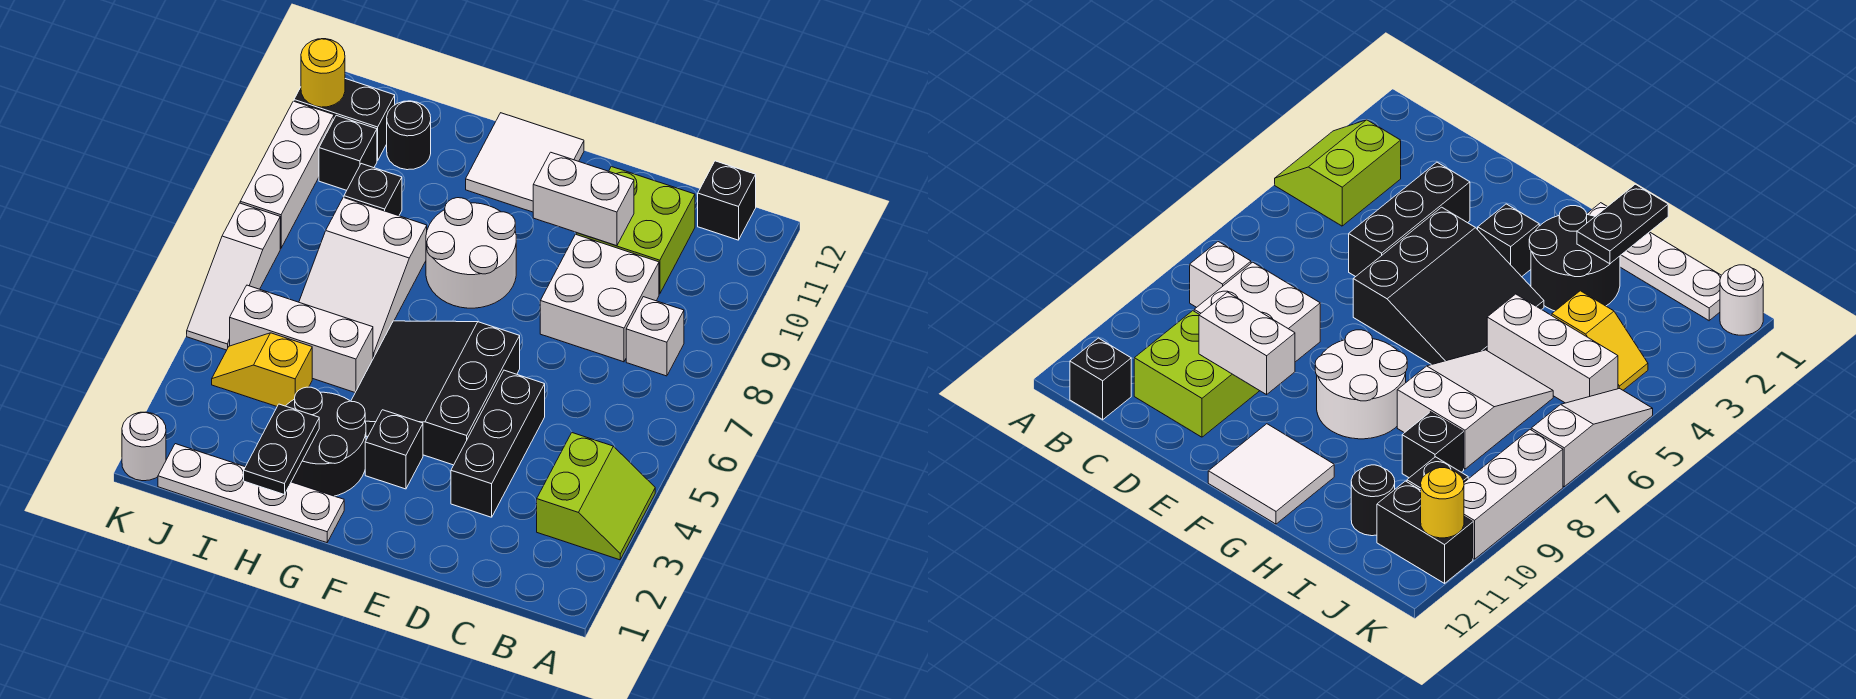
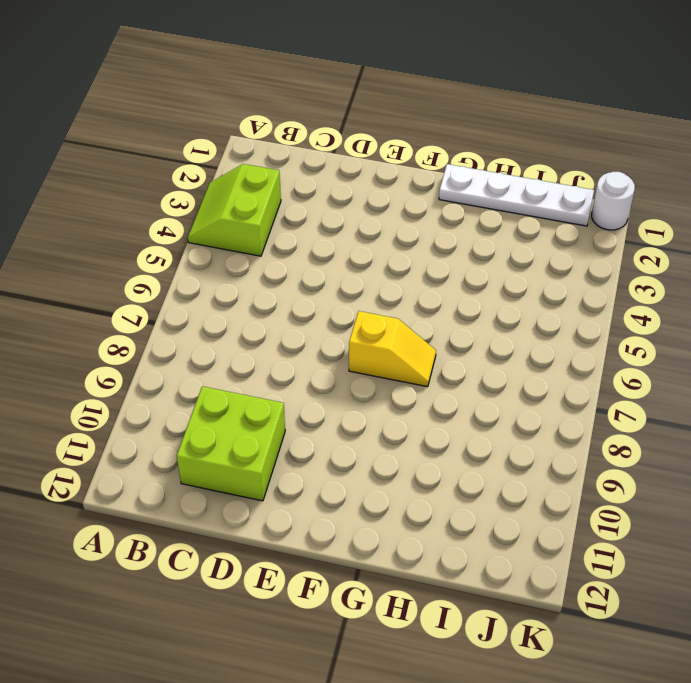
yellow 1x2 slope [349,311,436,387] -> yellow 1x2 slope moved to [212,333,312,406]
none -> white 1x1 brick [626,297,684,376]
none -> black 1x1 brick [698,161,756,240]
none -> white 2x2 brick [540,234,659,362]

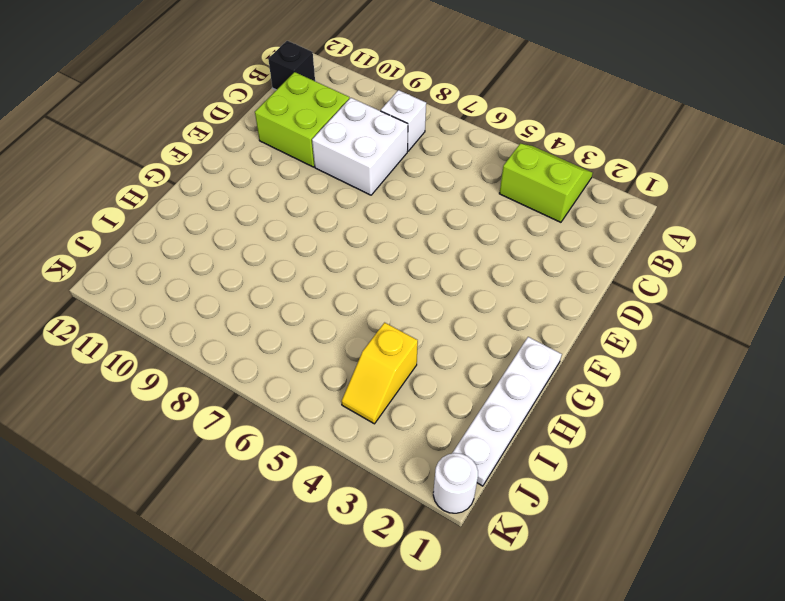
none -> black 1x3 brick [451,370,545,517]
none -> black 3x3 slope [351,321,520,465]
none -> black 1x1 brick [365,410,423,489]

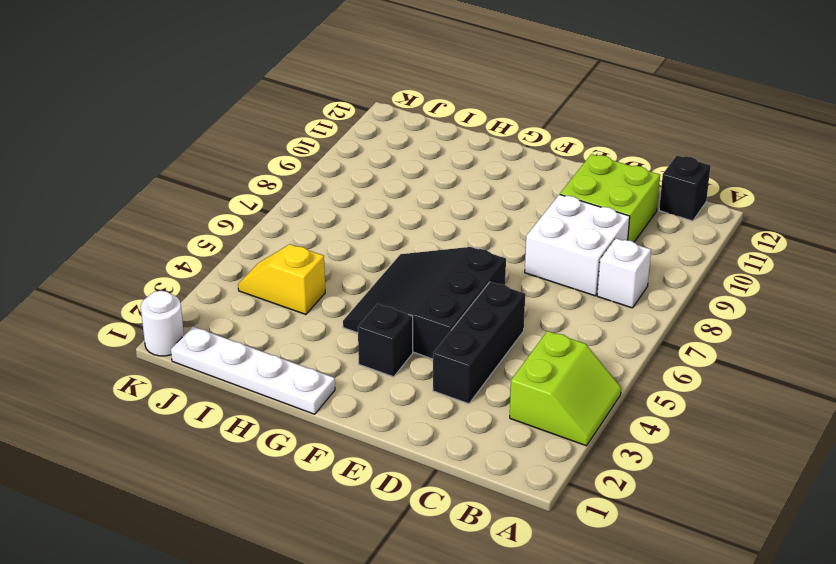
none -> white 2x2 round brick [426,198,516,308]
none -> white 2x2 tile [466,113,584,212]
none -> black 2x2 round brick [286,387,366,496]

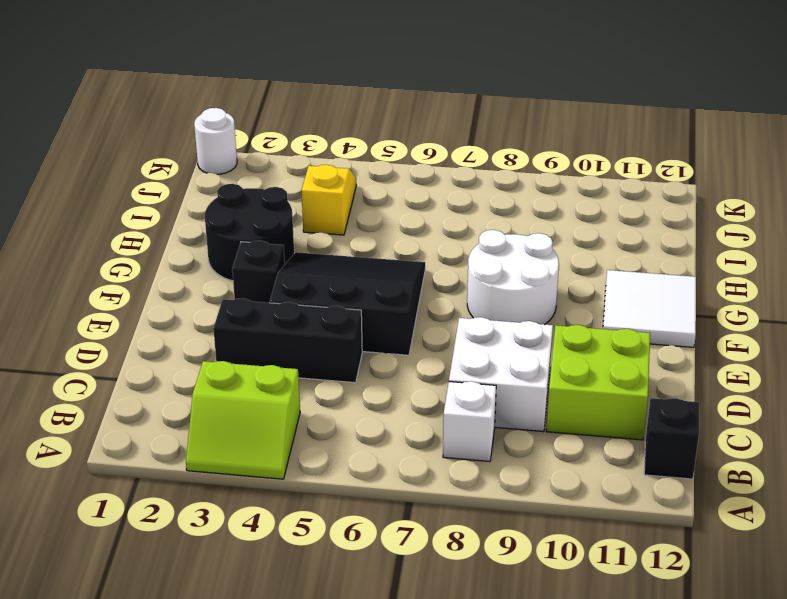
none -> white 1x4 plate [158,444,344,543]
none -> white 1x3 brick [230,285,373,392]
none -> white 2x3 slope [299,198,427,358]

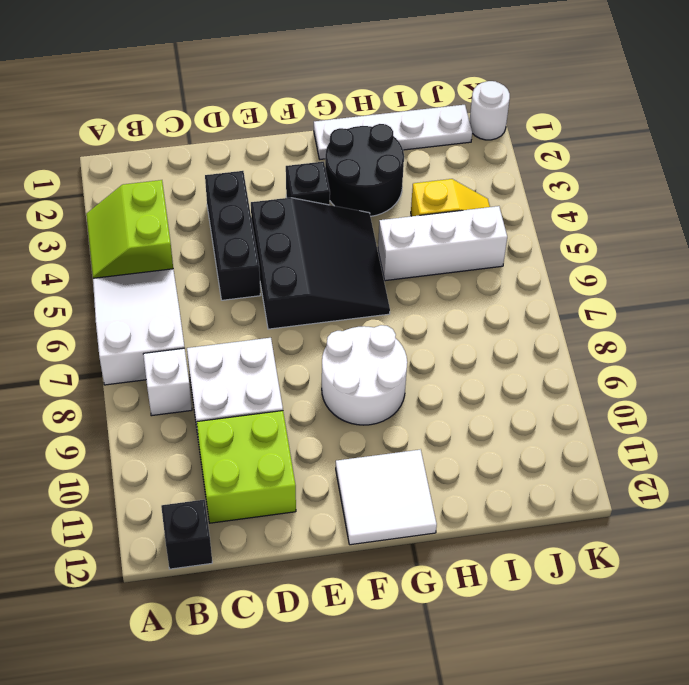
white 2x3 slope [93,269,185,385] -> white 2x3 slope moved to [299,198,427,358]
none -> black 1x1 brick [344,164,402,216]
none -> black 1x1 round brick [387,101,431,170]
none -> black 1x1 brick [319,115,377,190]

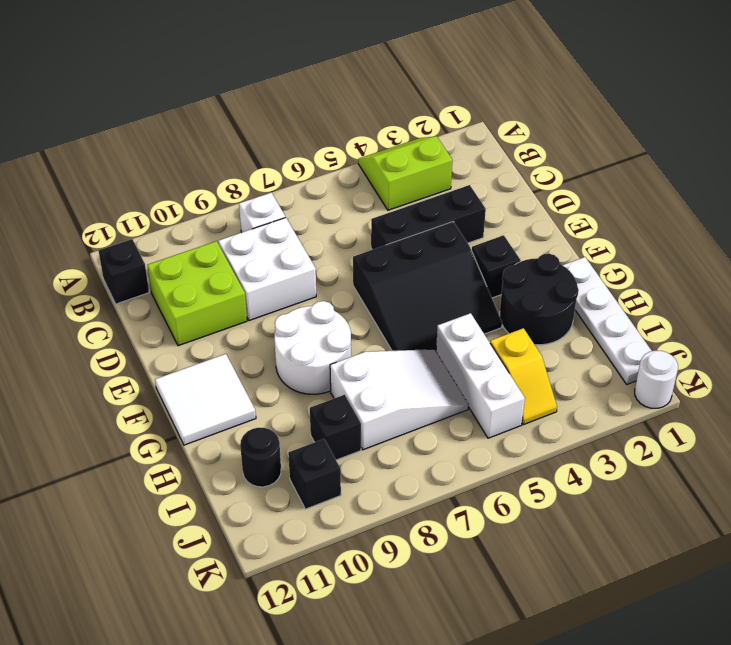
none -> black 1x2 brick [294,79,395,161]
none -> white 1x3 slope [187,203,280,350]
none -> white 1x3 brick [240,101,334,248]

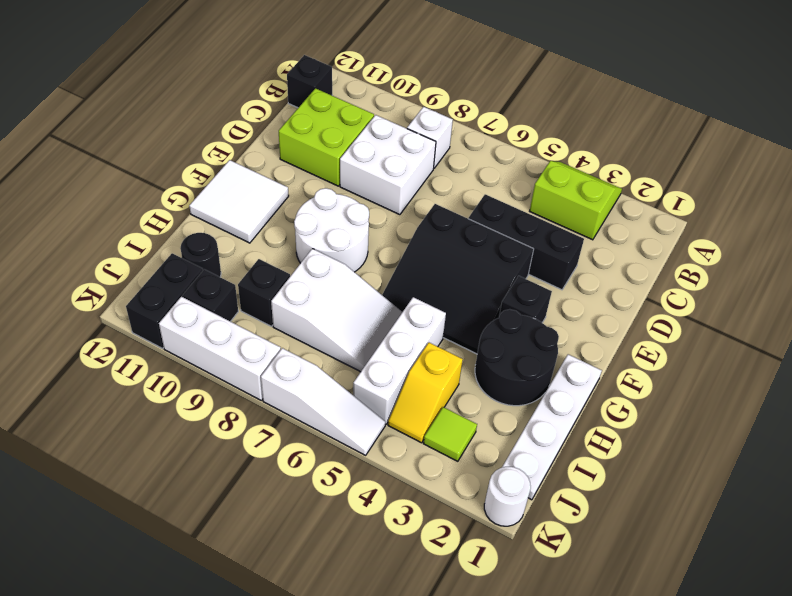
lime 1x1 tile [423,407,477,461] -> none
none -> white 1x2 brick [533,152,634,246]
none -> black 1x2 plate [244,404,319,494]
none -> yellow 1x1 round brick [301,39,345,107]

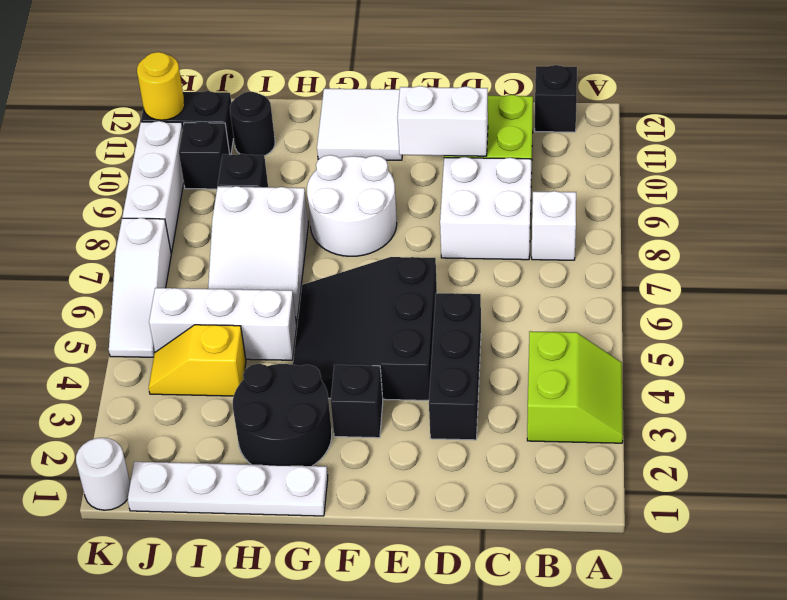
none -> black 1x2 plate [244,404,319,494]

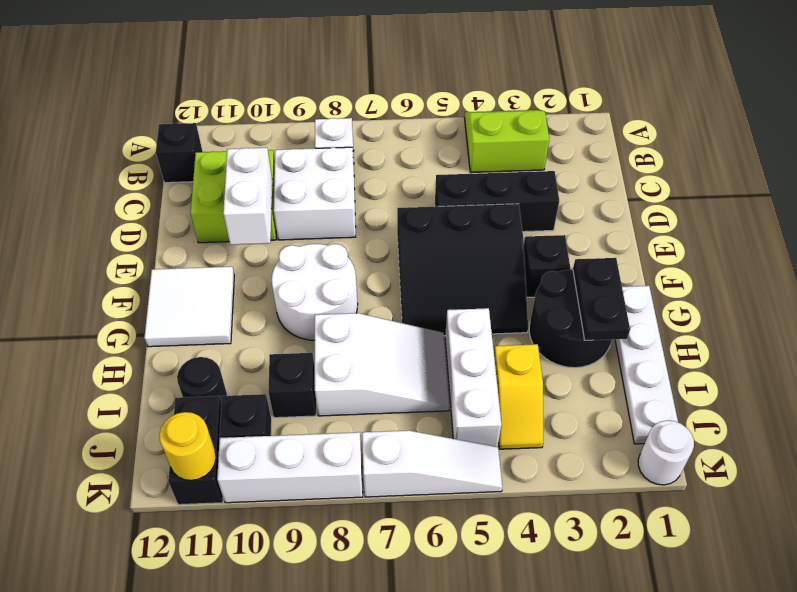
black 1x2 plate [573,258,630,340] -> black 1x2 plate turned to [244,404,319,494]

